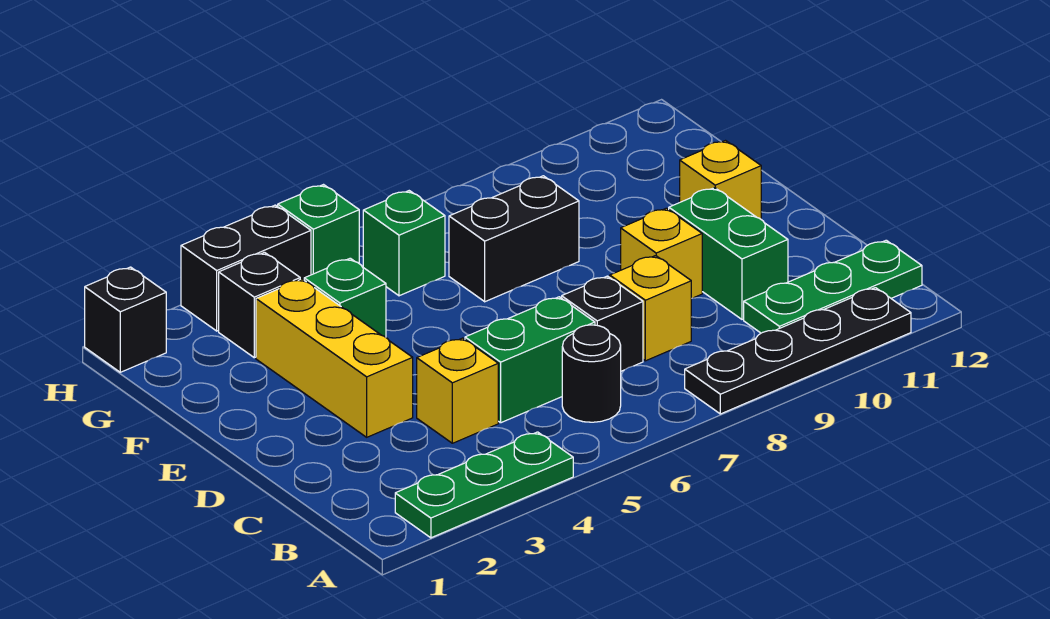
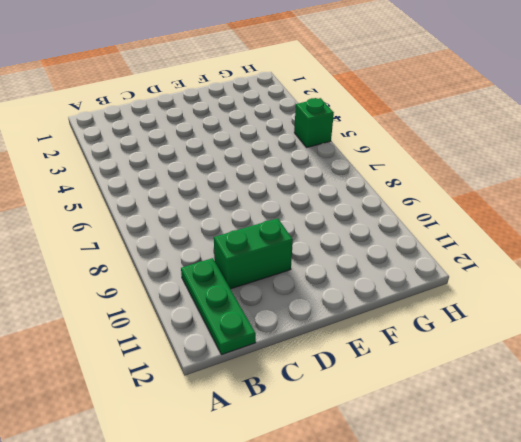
none -> green 1x3 plate [395,432,573,538]
none -> black 1x4 plate [685,288,911,414]
none -> black 1x1 round brick [562,325,621,422]

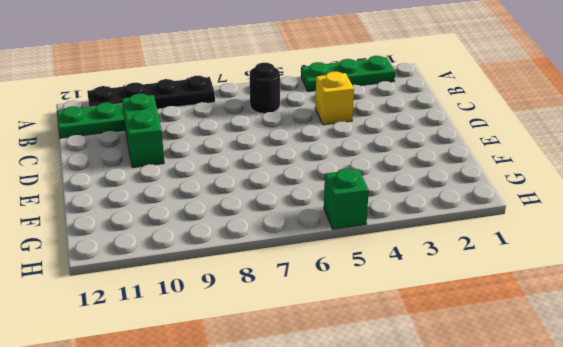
none -> green 1x2 brick [465,297,595,423]
none -> black 1x1 brick [562,276,643,371]
none -> yellow 1x1 brick [610,256,691,361]

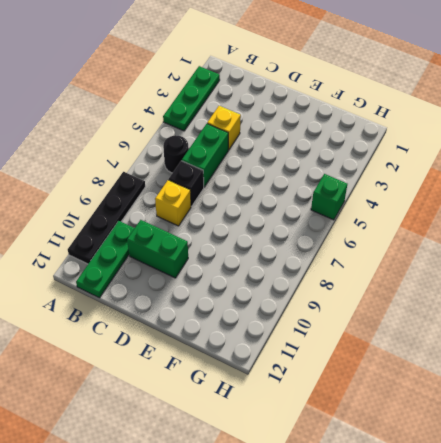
none -> yellow 1x3 brick [256,279,413,437]
none -> yellow 1x1 brick [621,208,702,299]
none -> yellow 1x1 brick [680,141,761,219]

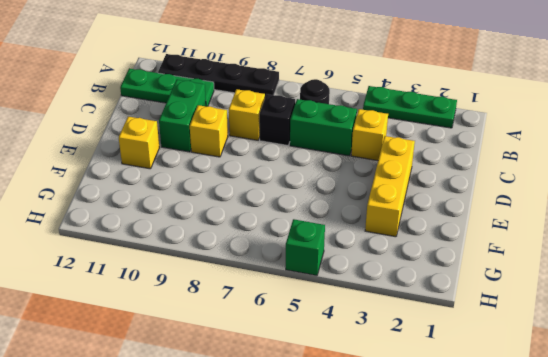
none -> green 1x1 brick [304,258,386,337]
none -> black 1x2 brick [449,176,579,302]
none -> black 1x1 brick [219,252,300,358]

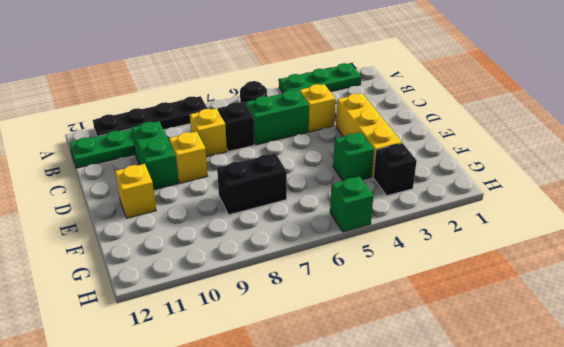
none -> green 1x1 brick [363,191,445,296]
none -> black 1x1 brick [85,267,166,372]
none -> black 1x2 brick [181,205,311,331]

